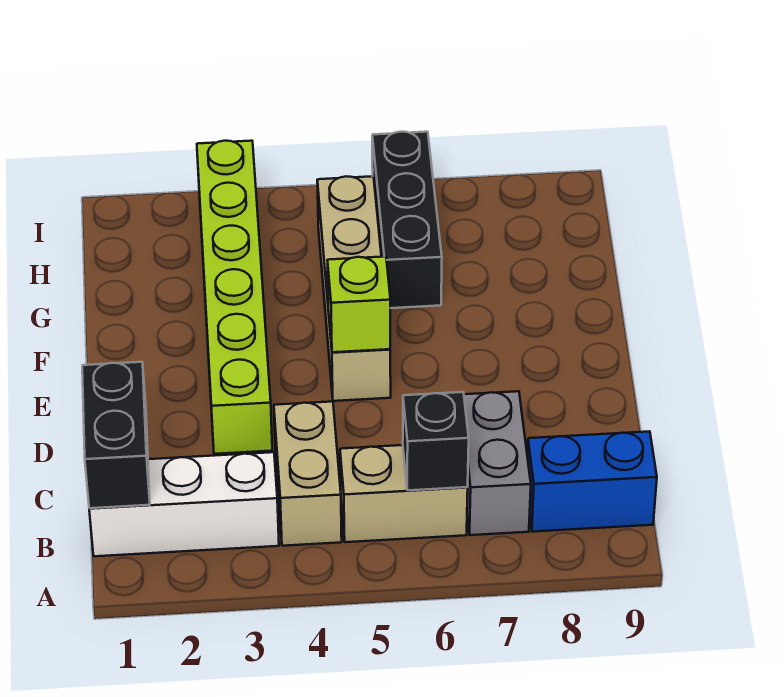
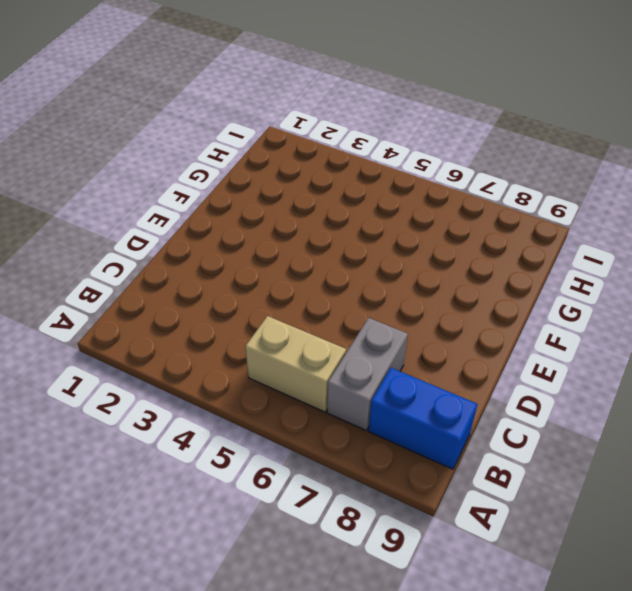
none -> white 1x3 brick [89,452,279,556]
none -> tan 1x2 brick [274,402,342,546]

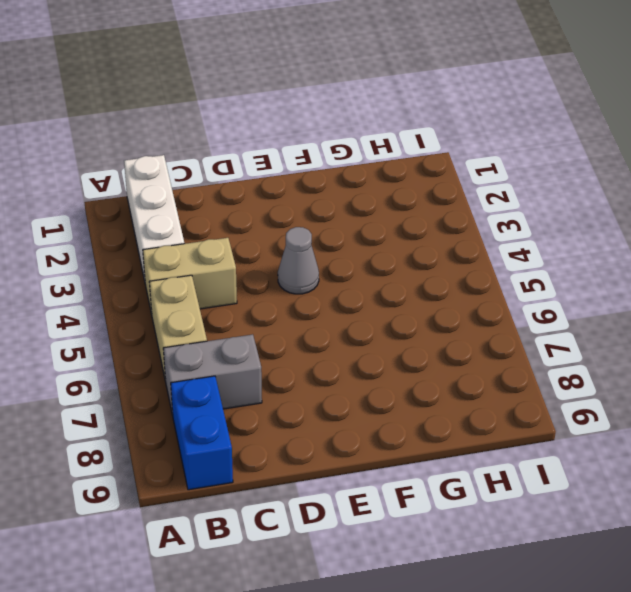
grey 1x1 cone [278,227,319,294] -> none
none -> lime 1x6 brick [197,141,272,454]
none -> tan 1x4 brick [317,176,391,401]

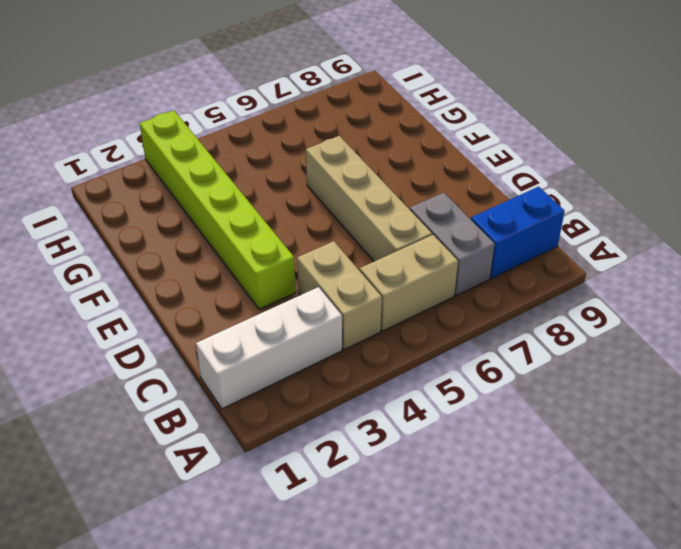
tan 1x4 brick [306,136,432,261] -> tan 1x4 brick moved to [317,176,391,401]
none -> black 1x3 brick [372,132,442,308]
none -> black 1x2 brick [82,362,150,508]

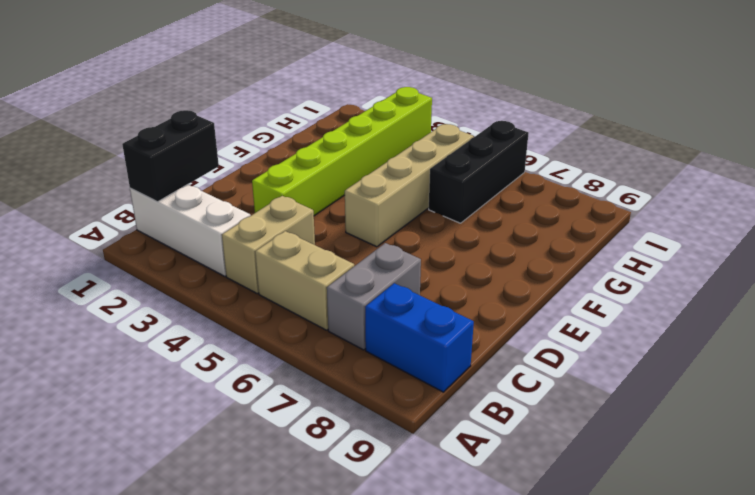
none -> black 1x1 brick [403,392,469,490]
none -> lime 1x1 brick [328,257,390,352]

